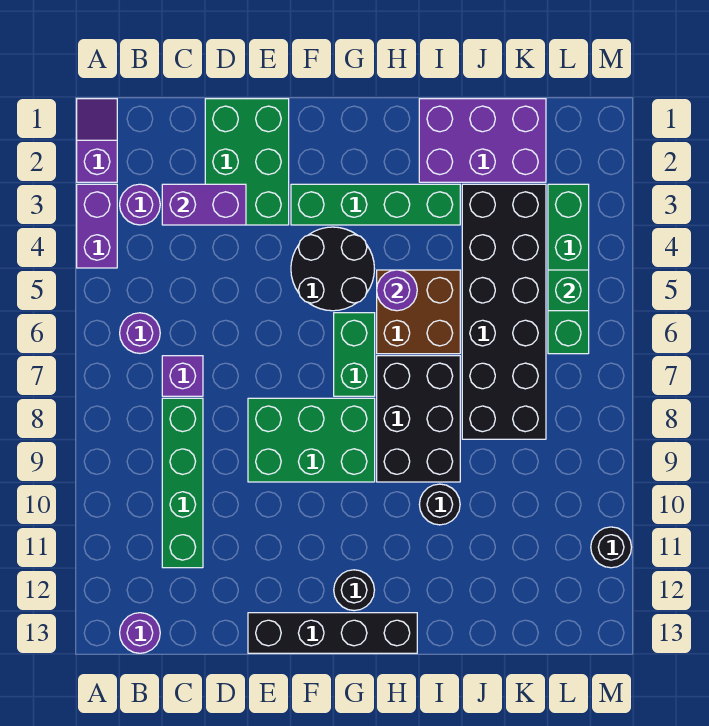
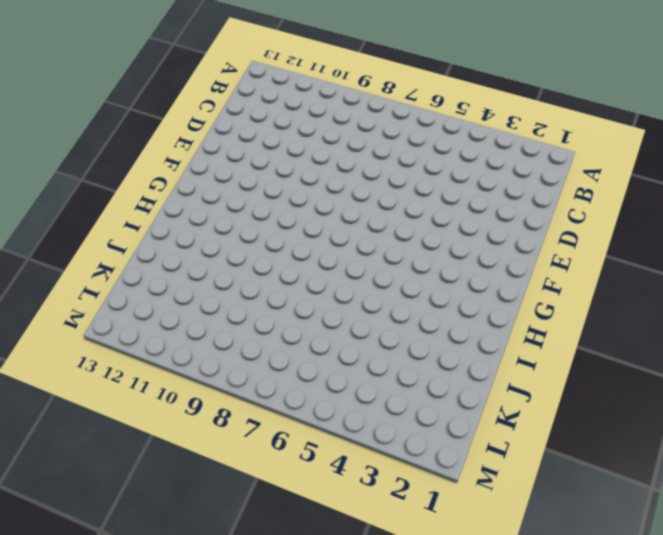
none -> purple 1x2 slope [77,99,117,182]
none -> purple 1x2 brick [77,184,117,268]
none -> purple 1x1 round brick [120,184,160,225]

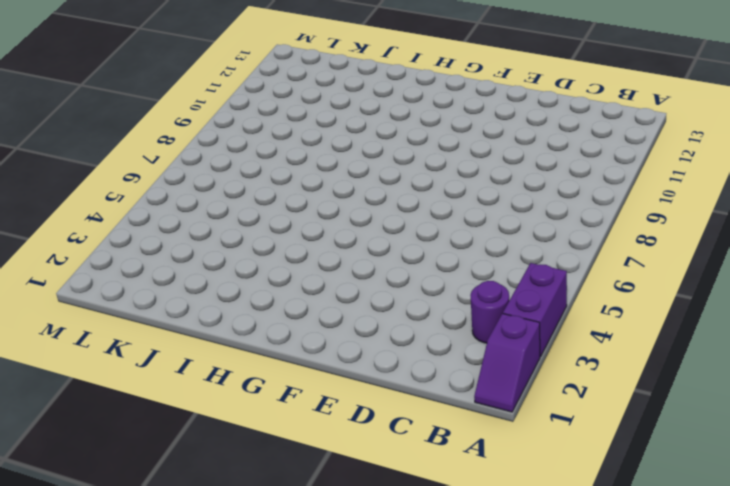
none -> purple 1x1 round brick [120,313,160,353]
none -> purple 1x1 round brick [120,613,160,653]
none -> purple 1x1 brick [162,356,203,396]

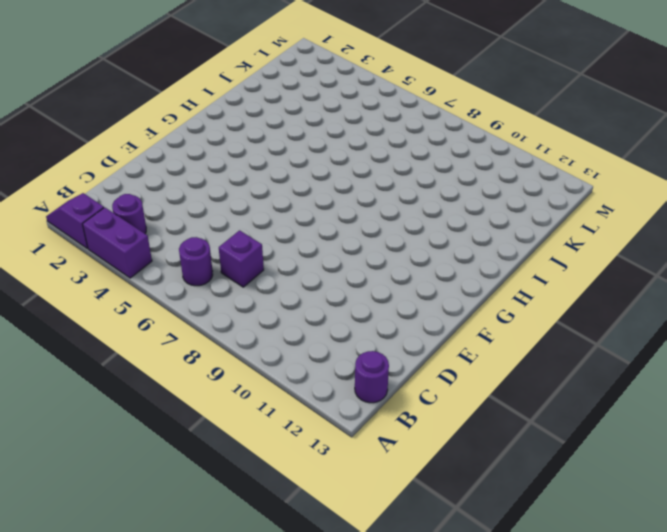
none -> green 1x4 brick [162,398,203,568]
none -> green 2x3 brick [205,99,289,225]
none -> green 2x3 brick [248,398,375,482]

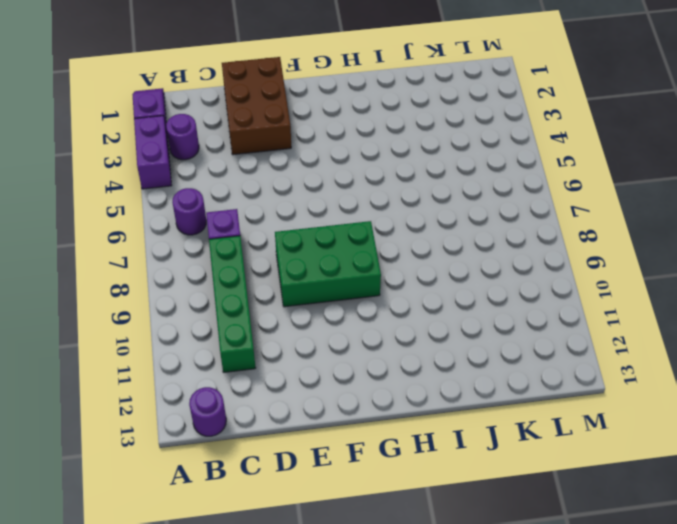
brown 2x3 brick [222,57,291,155] -> green 2x3 brick [205,99,289,225]
none -> black 1x4 brick [248,613,417,653]
none -> green 1x4 brick [291,184,460,225]
none -> black 2x2 round brick [291,227,374,311]

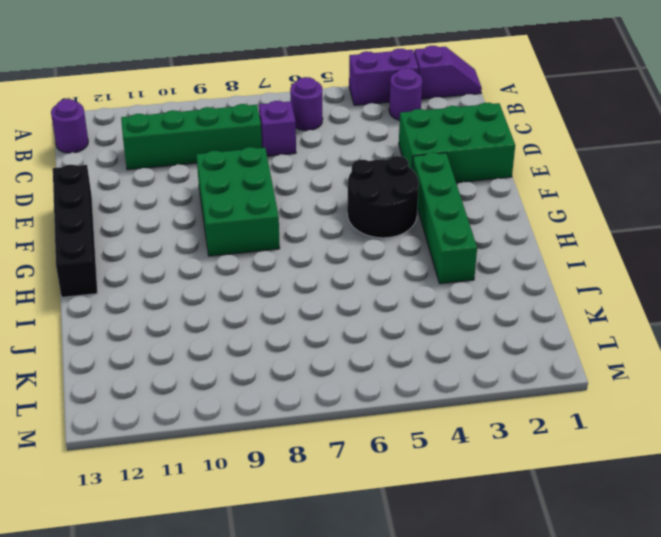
none -> green 1x2 brick [334,313,375,396]
none -> black 1x1 round brick [334,570,374,611]
none -> brown 2x2 brick [377,270,460,354]

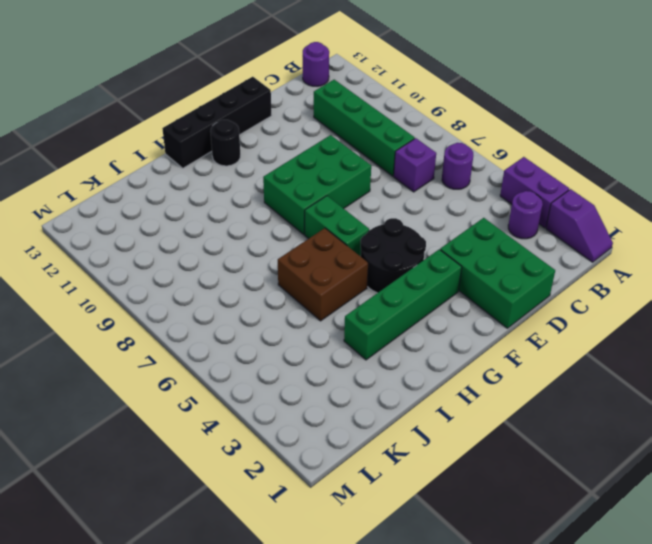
none -> black 2x3 brick [377,356,460,482]
none -> purple 2x3 brick [419,99,546,182]
none -> black 1x1 round brick [419,484,460,525]

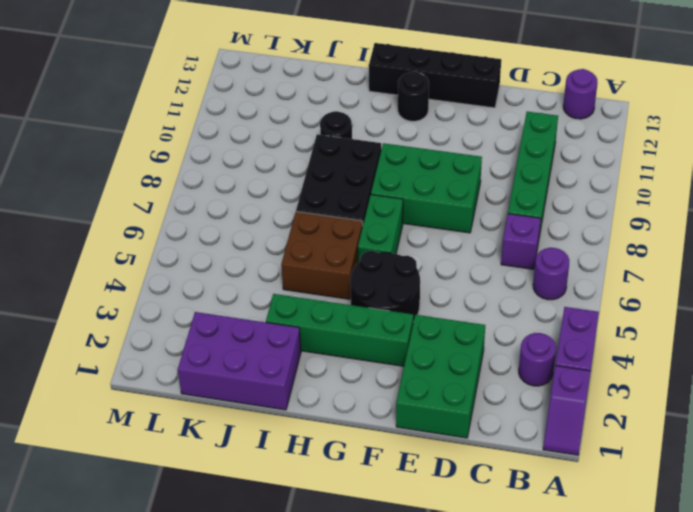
none -> black 2x6 brick [462,184,546,439]
none -> green 1x4 brick [548,184,589,354]
none -> black 1x1 round brick [591,527,632,568]

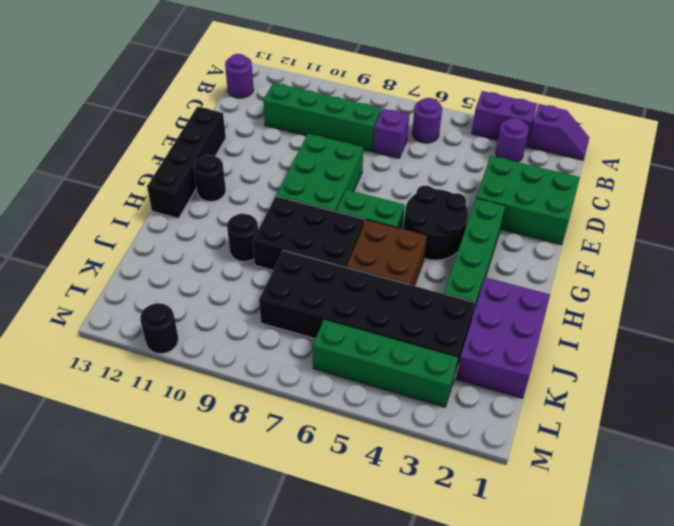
none -> purple 1x2 brick [162,184,246,225]
none -> purple 1x1 round brick [377,270,417,311]
none -> green 1x1 brick [548,270,589,311]

